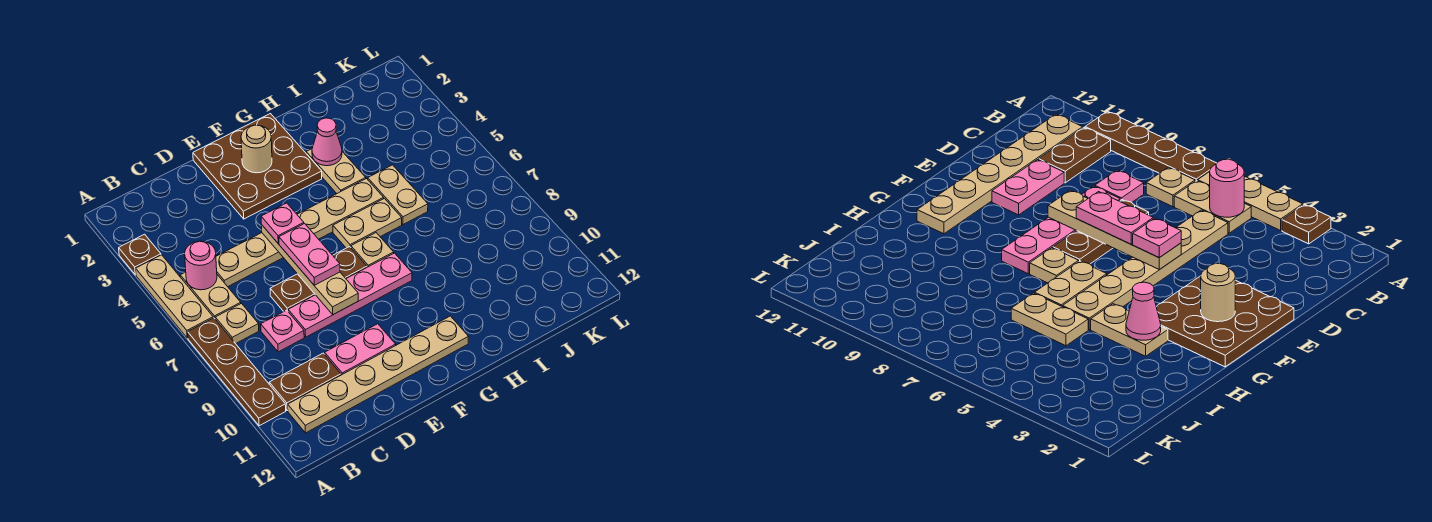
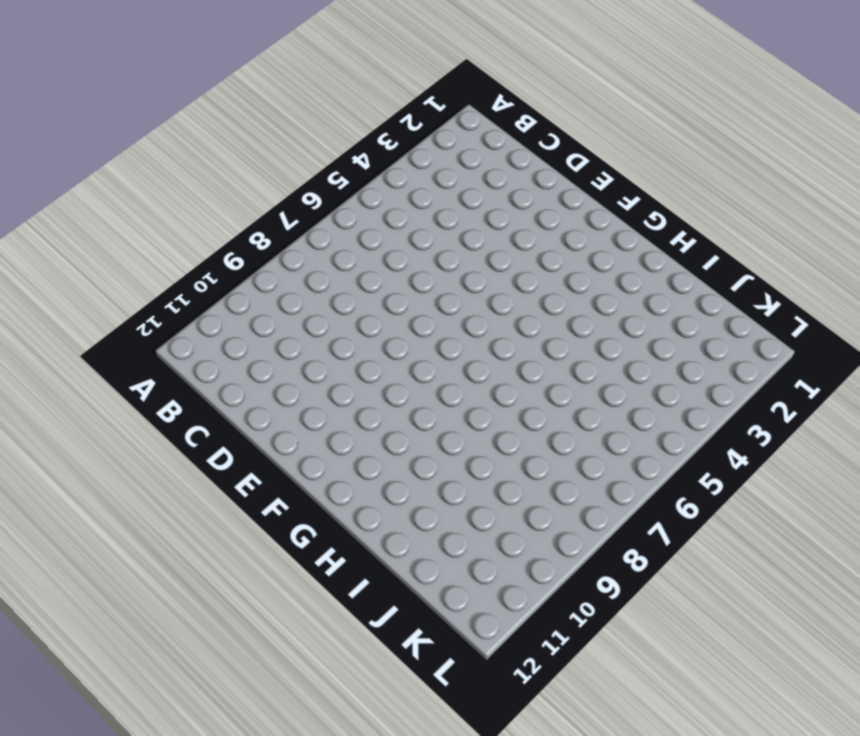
none -> brown 1x1 plate [119,234,161,275]
none -> tan 1x3 plate [136,255,213,338]
none -> brown 1x4 plate [188,318,286,426]

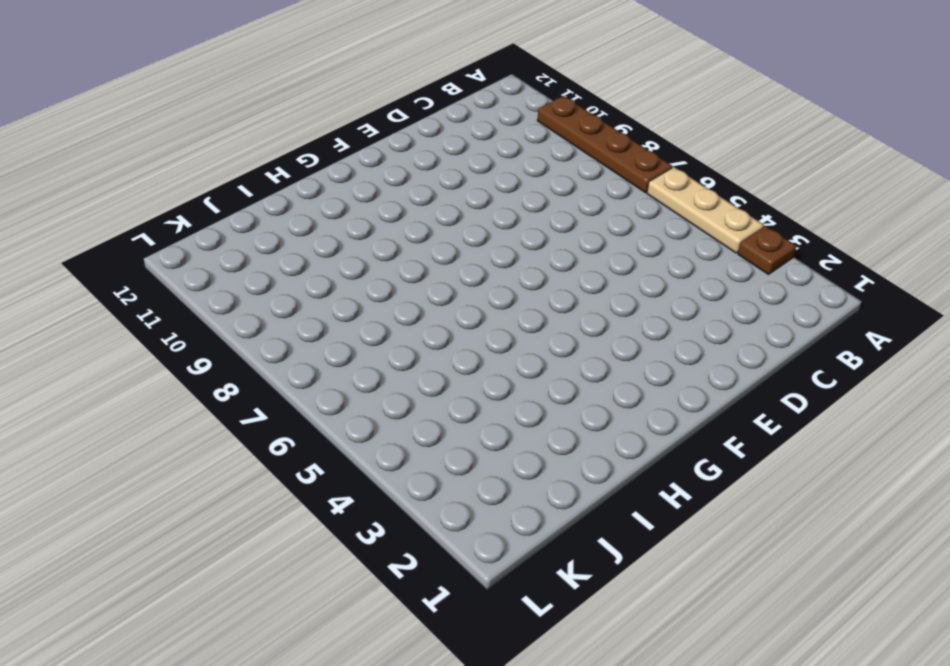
none -> tan 1x2 plate [180,272,241,318]
none -> tan 1x1 plate [215,303,259,344]
none -> brown 1x2 plate [269,353,341,411]

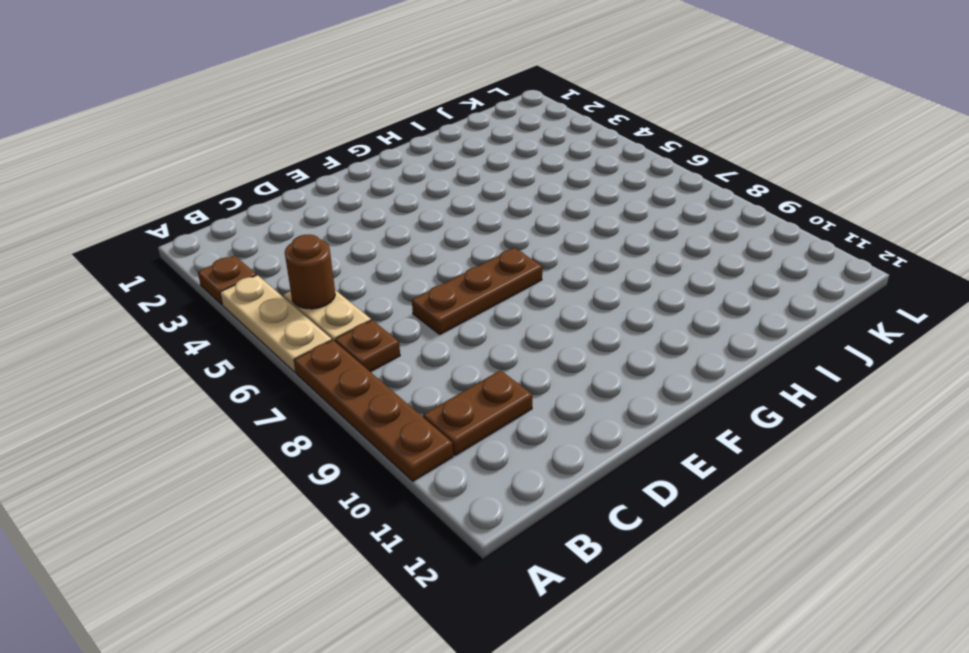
brown 1x1 round brick [285,234,335,309] -> pink 1x1 round brick [185,241,217,290]
brown 1x1 plate [335,320,400,372] -> tan 1x1 plate [215,303,259,344]
none -> tan 1x6 plate [288,316,468,433]
none -> tan 1x6 plate [216,179,384,287]
none -> pink 1x1 plate [261,310,304,352]

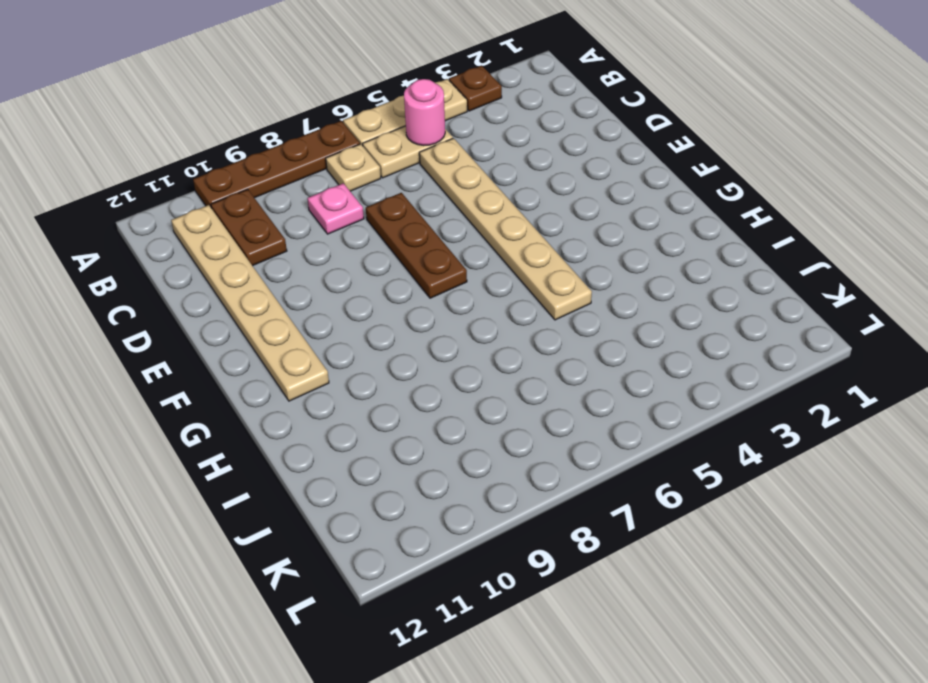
none -> pink 1x4 plate [288,253,412,337]
none -> pink 1x2 plate [325,324,396,375]
none -> brown 3x3 plate [193,114,322,219]

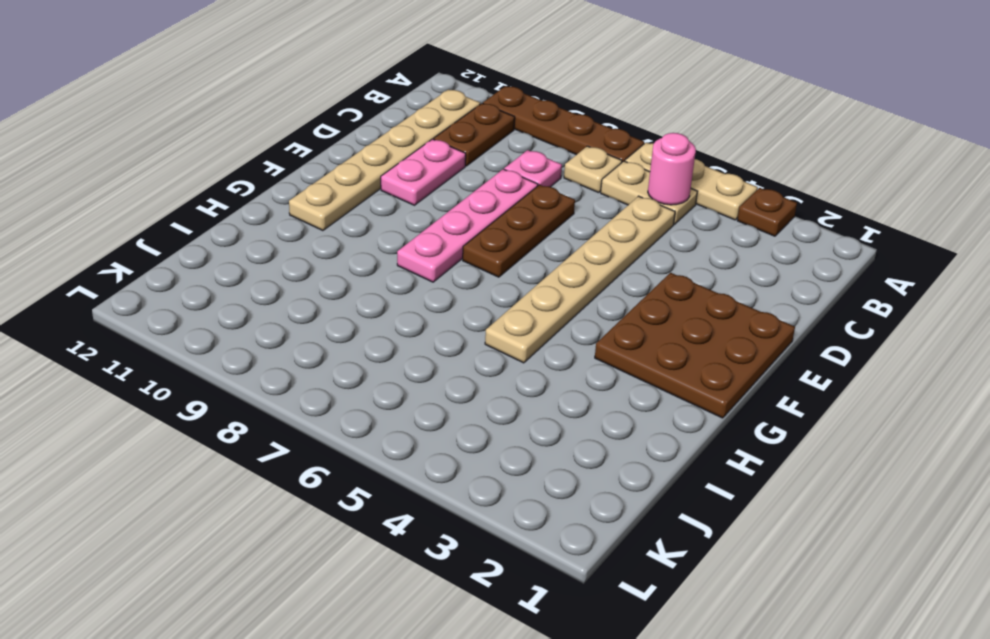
none -> tan 1x2 plate [333,198,402,248]
none -> tan 1x1 plate [351,233,394,267]
none -> tan 1x2 plate [306,149,366,194]

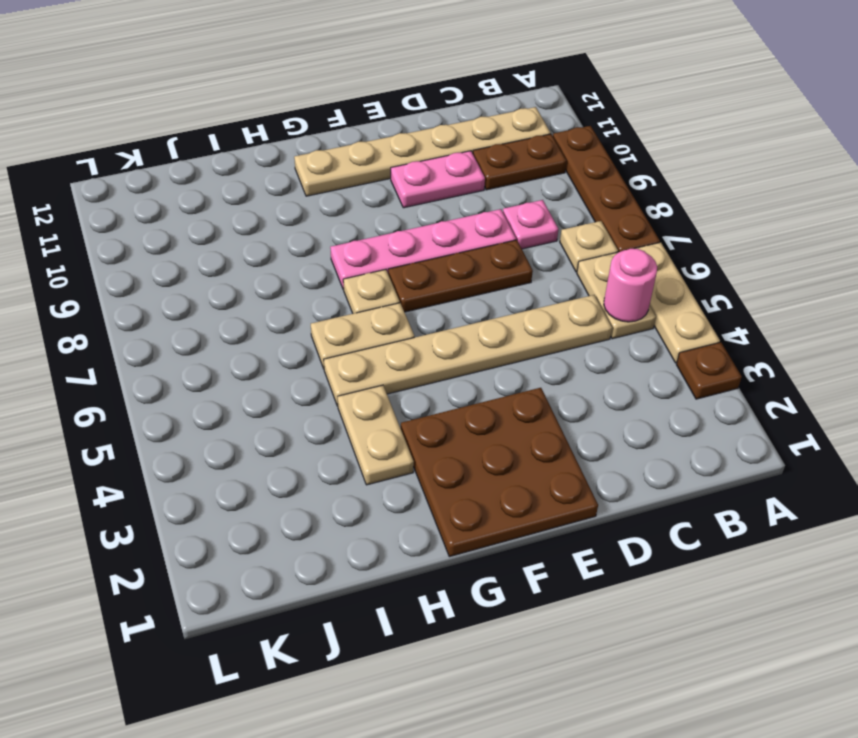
none -> tan 1x2 plate [368,165,428,225]
none -> tan 1x4 plate [261,225,358,315]
none -> tan 1x1 round brick [241,125,272,173]

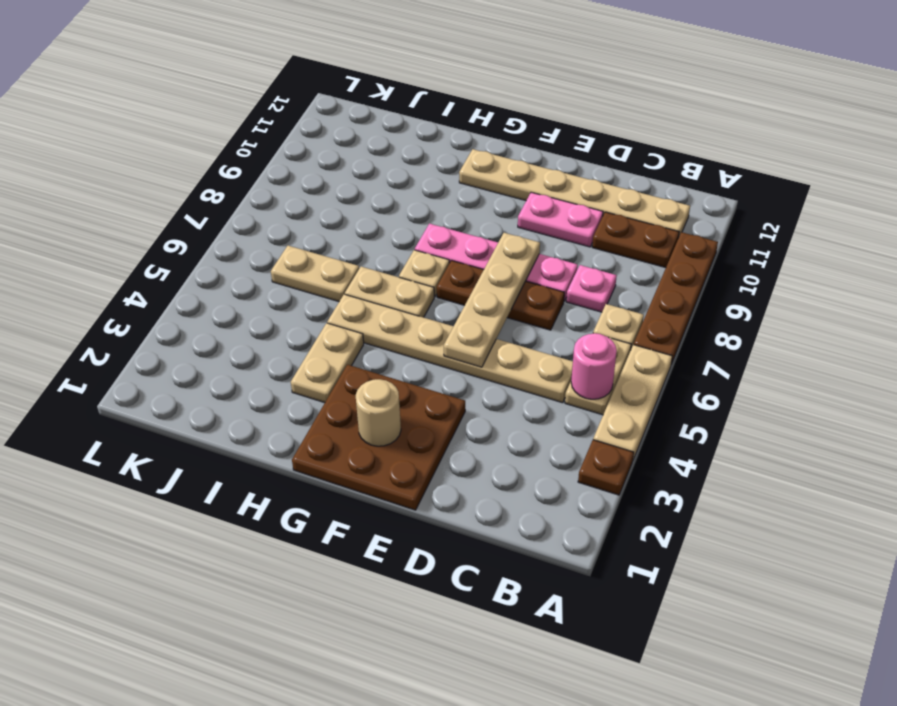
tan 1x2 plate [271,246,359,301] -> tan 1x2 plate turned to [368,165,428,225]
none -> pink 1x1 cone [312,118,342,166]
none -> pink 1x1 plate [261,203,304,244]
none -> pink 1x2 plate [279,223,340,285]

